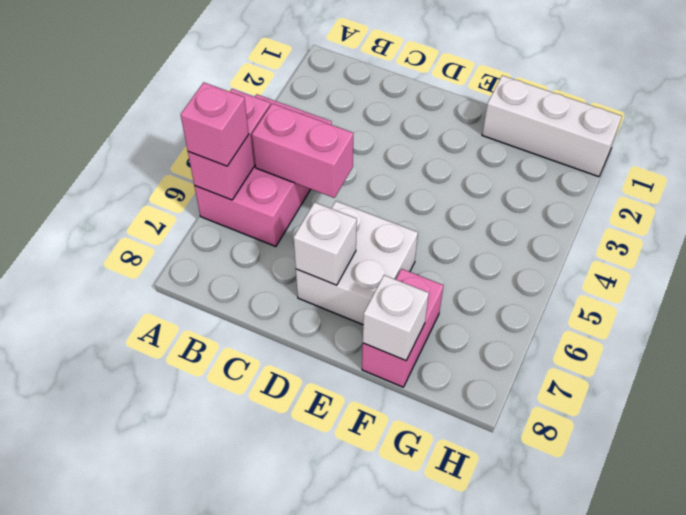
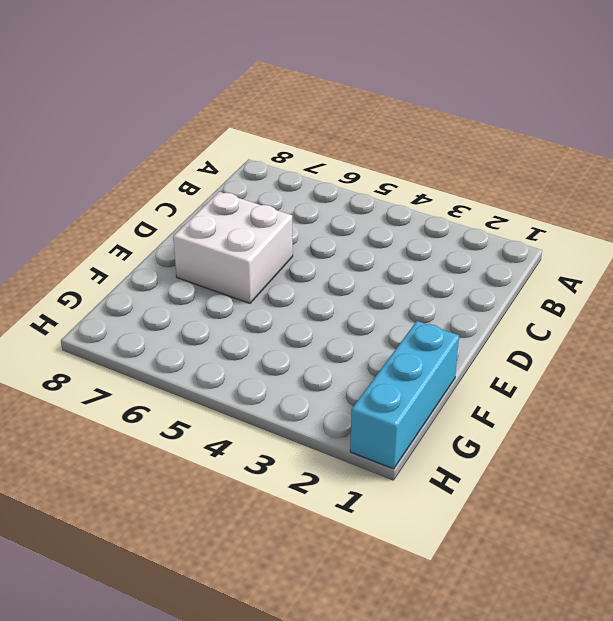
cyan 1x3 brick [350,321,459,469] -> white 1x3 brick [482,75,622,177]
none -> pink 2x3 brick [195,94,332,247]
none -> pink 1x2 brick [362,269,443,387]

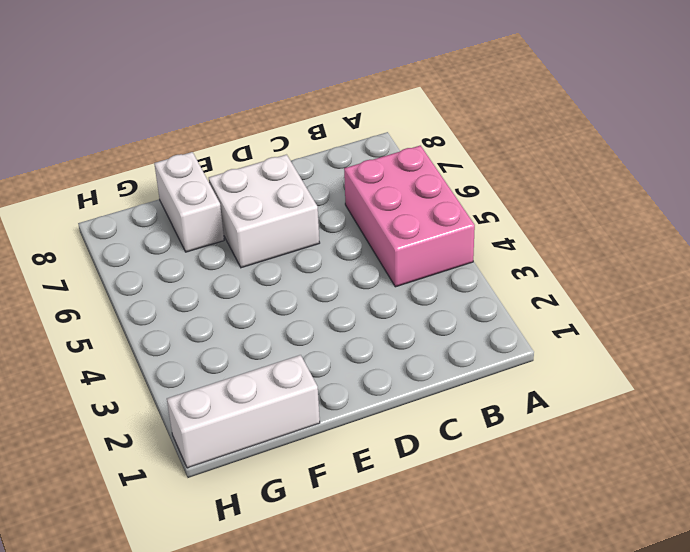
white 1x2 brick [154,152,224,252] -> pink 1x2 brick [362,269,443,387]
none -> pink 1x2 brick [188,89,270,200]
none -> pink 1x2 brick [252,103,353,198]

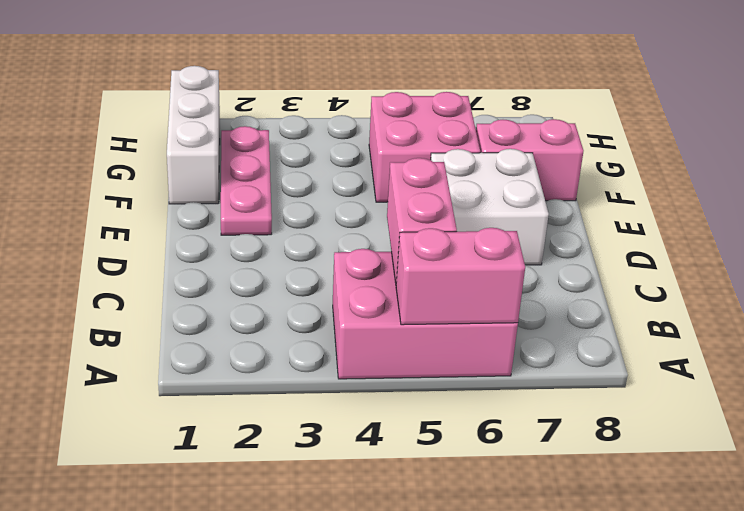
pink 1x3 plate [221,126,272,235] -> none
pink 2x2 brick [369,92,480,202] -> none
none -> white 1x1 brick [294,202,357,285]
none -> white 1x1 brick [363,275,429,361]

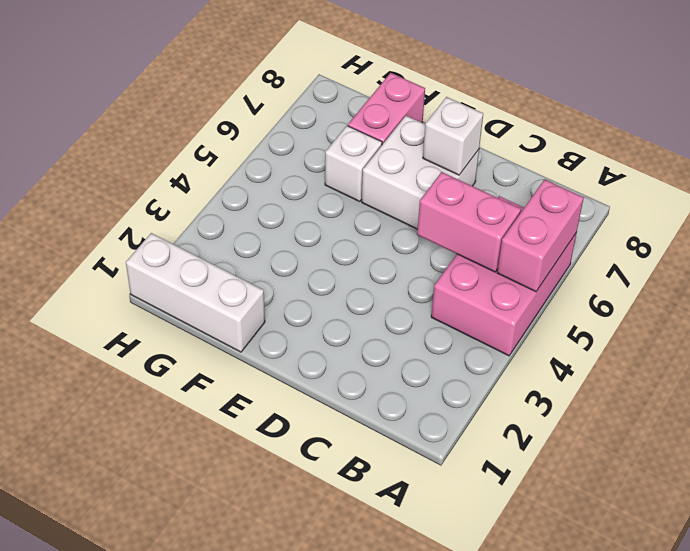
white 1x1 brick [325,126,382,202] -> white 1x1 brick moved to [363,275,429,361]
none -> pink 1x1 brick [181,82,249,166]

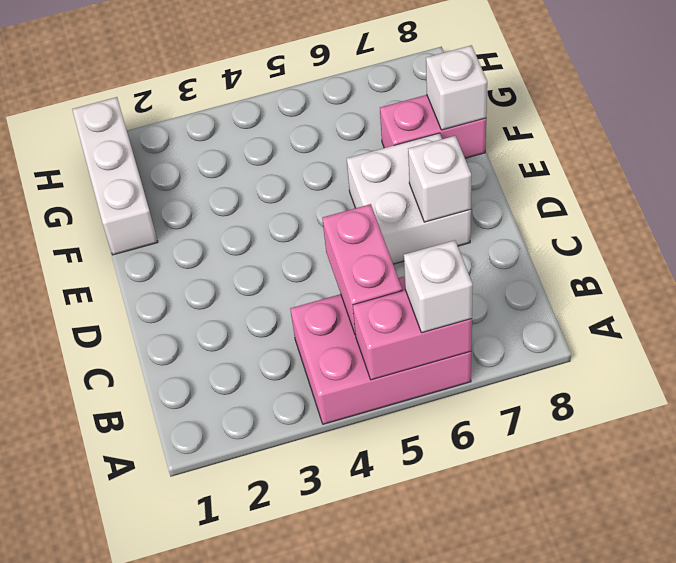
white 1x1 brick [404,240,473,333] -> pink 1x1 brick [181,82,249,166]

